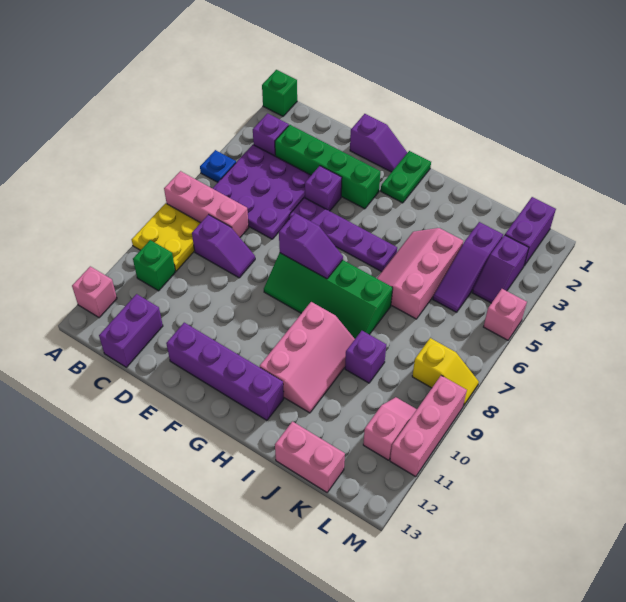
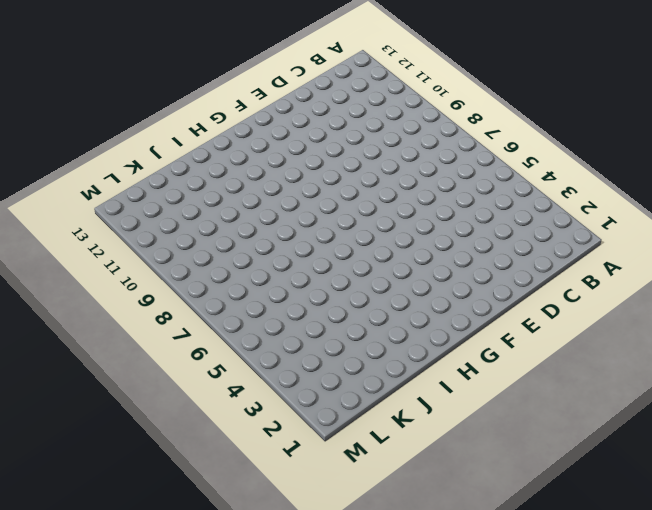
none -> green 1x1 brick [262,70,297,116]
none -> blue 1x1 plate [200,150,236,182]
none -> pink 1x3 brick [164,171,249,237]

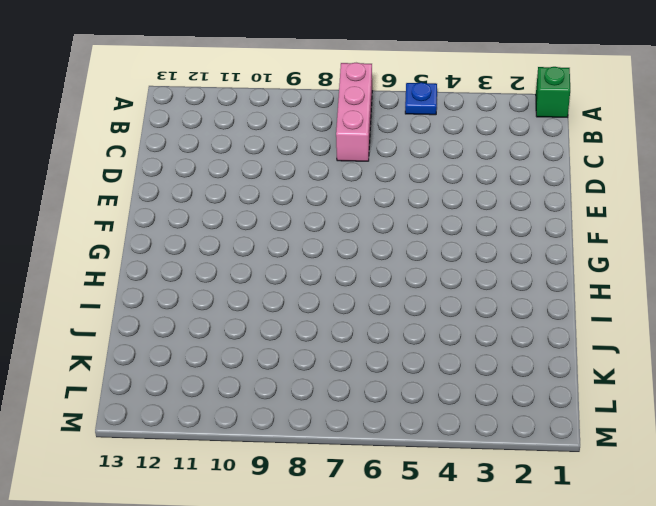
none -> yellow 2x2 plate [132,203,200,271]
none -> pink 1x1 brick [72,266,117,318]
none -> purple 1x1 brick [253,113,289,156]

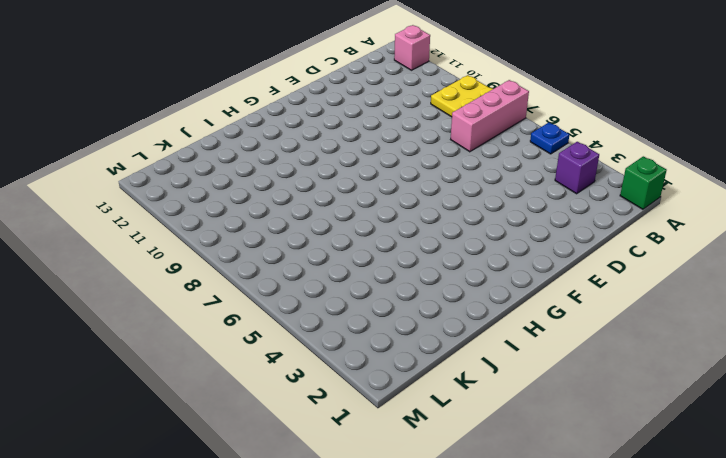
none -> purple 3x3 plate [213,145,311,239]
none -> green 1x1 brick [133,240,175,291]
none -> green 1x4 brick [275,125,380,209]

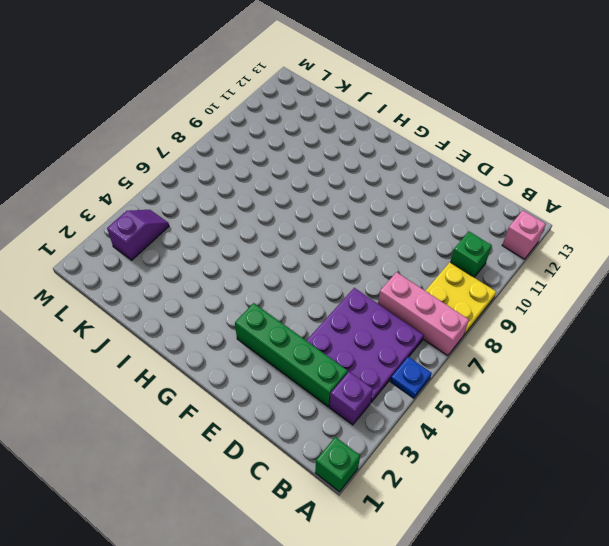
none -> purple 1x2 slope [192,215,255,278]
none -> purple 1x2 brick [99,294,163,367]
none -> purple 1x2 slope [350,114,407,172]

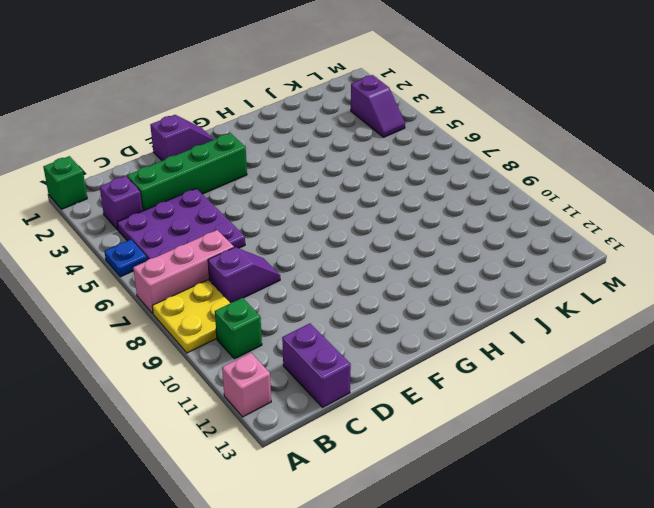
none -> purple 1x1 brick [305,166,342,211]
none -> purple 1x4 plate [289,198,397,272]
none -> purple 1x4 brick [166,323,284,420]

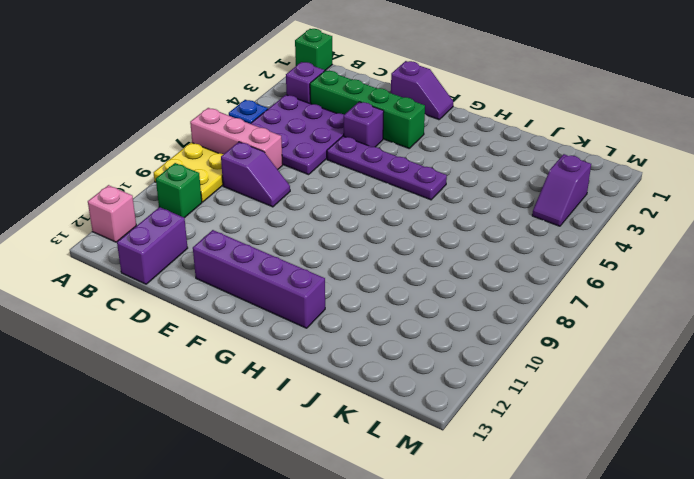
none -> green 2x4 slope [264,253,393,339]
none -> green 1x2 plate [381,151,431,203]
none -> pink 2x3 slope [260,302,355,413]

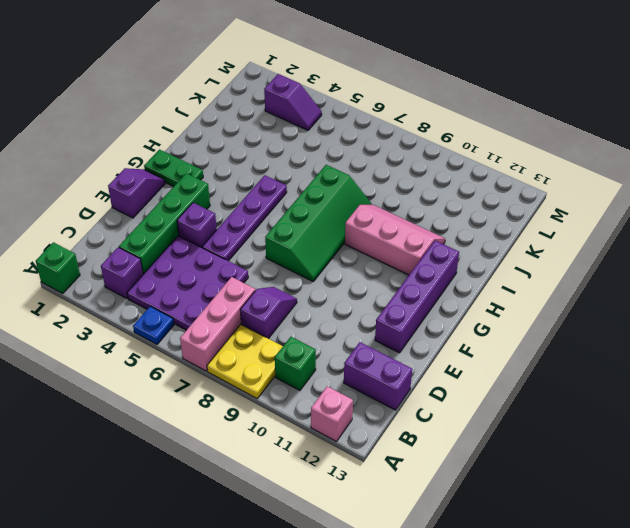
none -> pink 2x3 slope [377,228,463,319]
none -> purple 1x1 brick [345,331,386,383]
none -> pink 1x2 brick [275,422,345,492]

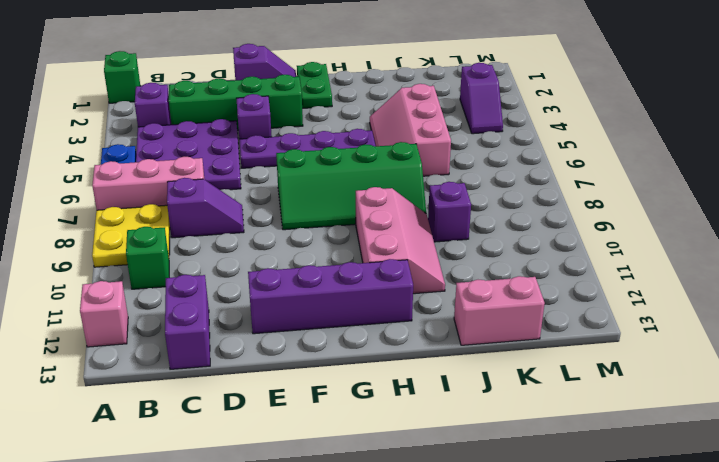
none -> purple 1x3 slope [433,222,503,312]
none -> purple 1x2 brick [505,197,556,266]
none -> yellow 1x2 slope [412,338,479,406]

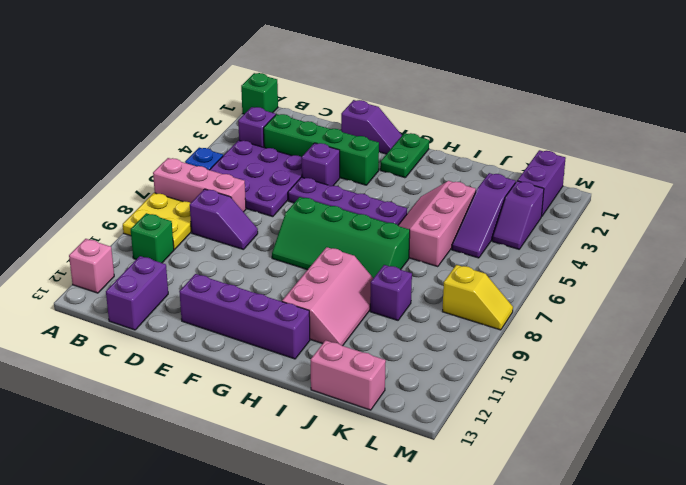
none -> pink 1x2 slope [363,397,417,460]
none -> pink 1x1 brick [484,289,527,340]
none -> pink 1x3 brick [390,375,467,477]

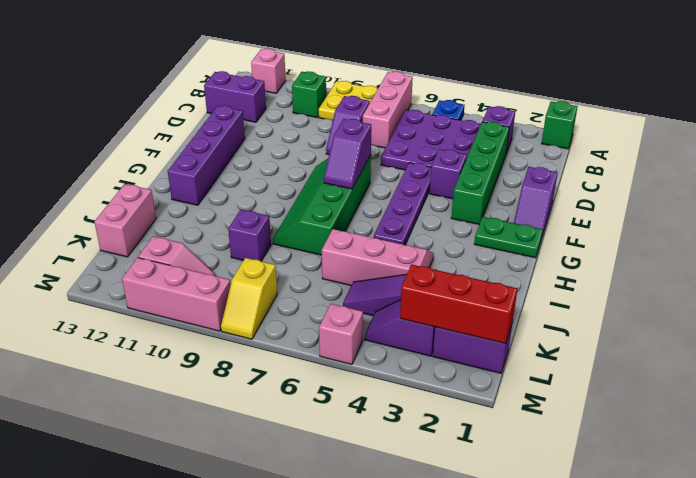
red 1x3 brick [400,265,517,344] -> none
none -> pink 2x3 slope [260,302,355,413]

